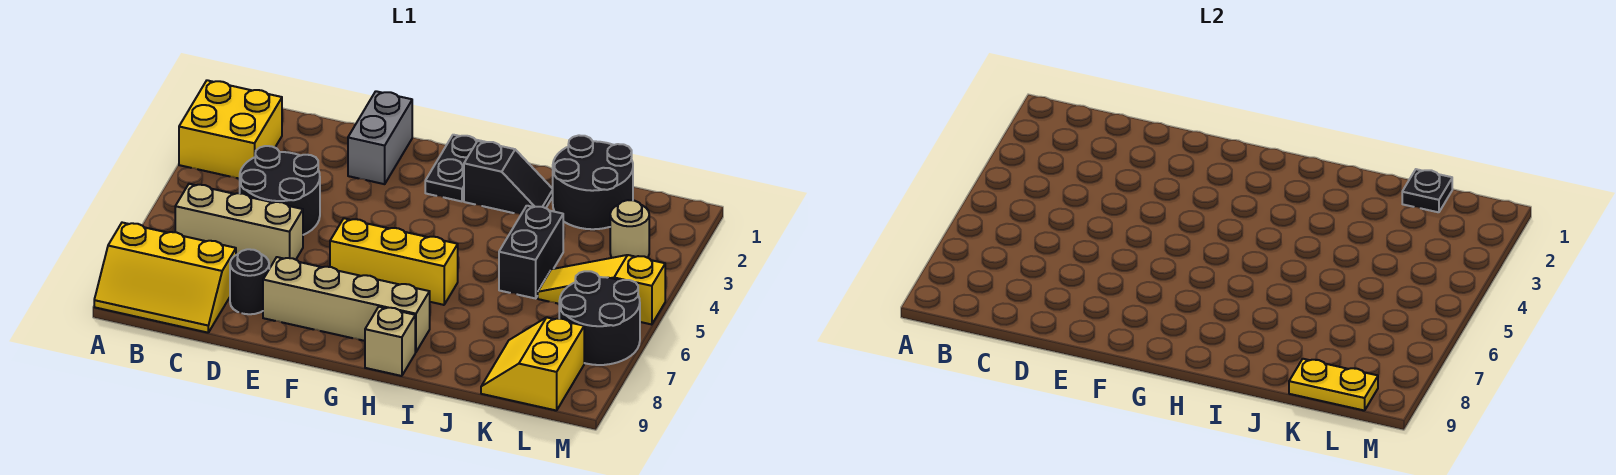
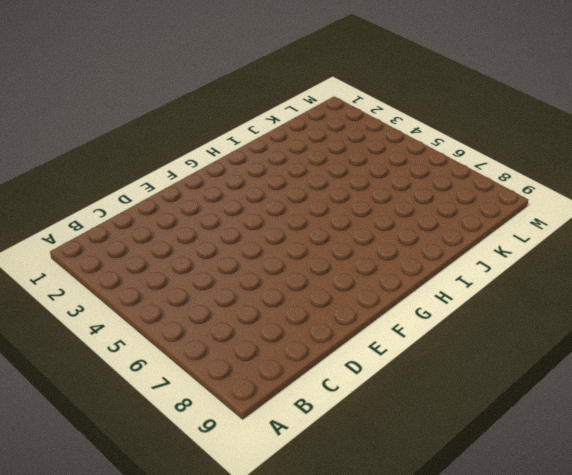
none -> yellow 2x2 brick [179,80,282,179]
none -> yellow 2x3 slope [94,223,236,333]
none -> tan 1x3 brick [175,184,303,266]

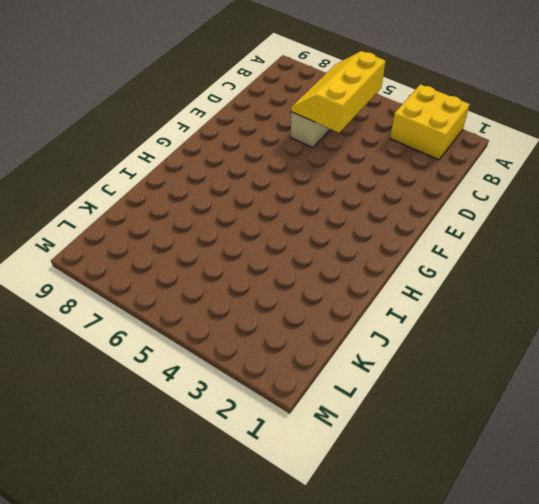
yellow 2x3 slope [291,51,385,133] -> yellow 2x3 slope moved to [94,223,236,333]
none -> black 2x2 round brick [240,146,320,235]
none -> black 1x1 round brick [230,249,269,314]
none -> grey 1x2 brick [348,91,412,184]

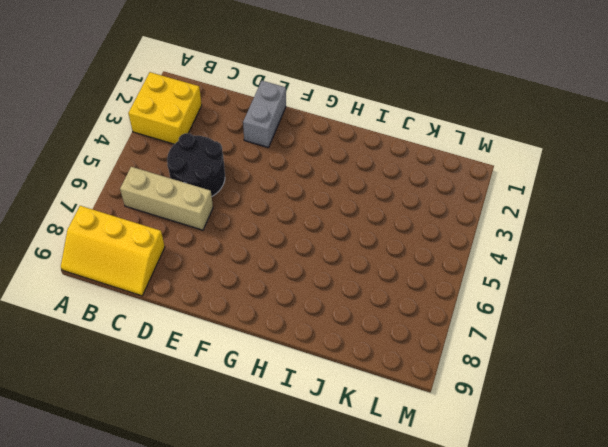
none -> black 1x1 round brick [230,249,269,314]
none -> tan 1x4 brick [263,257,430,352]
none -> yellow 1x3 brick [330,218,458,305]

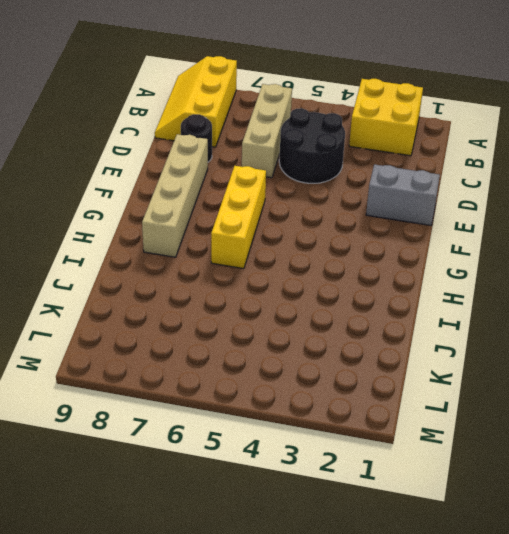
none -> black 1x2 plate [425,135,484,201]
none -> black 1x2 slope [464,141,553,215]
none -> tan 1x1 brick [365,307,415,376]

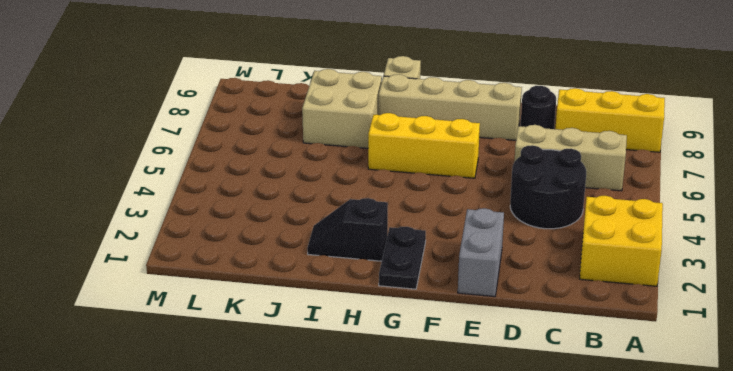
tan 2x2 brick [302,69,382,148] -> none
none -> black 2x2 round brick [553,135,633,229]
none -> black 1x2 brick [499,206,563,298]
none -> yellow 1x3 slope [538,255,665,325]

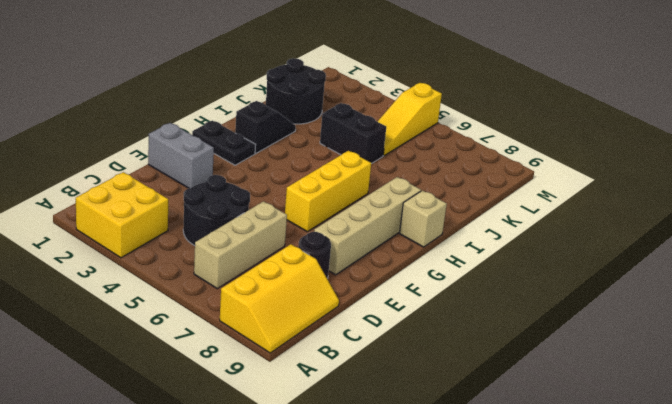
none -> yellow 2x2 slope [481,317,584,411]
none -> tan 1x1 round brick [610,200,649,258]
none -> black 2x2 round brick [559,271,640,365]

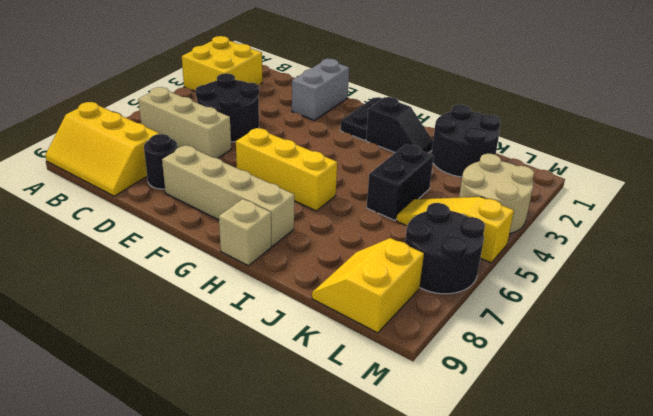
tan 2x2 round brick [459,154,534,234] -> tan 1x1 round brick [610,200,649,258]
none -> black 1x1 plate [1402,169,1452,212]
none -> yellow 1x2 plate [1289,359,1378,411]

